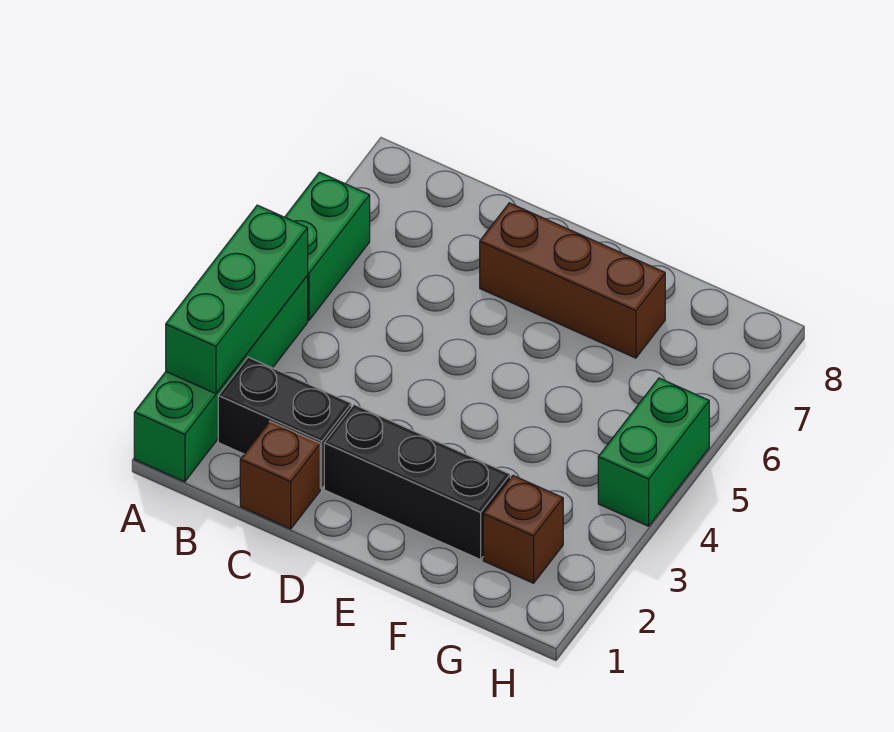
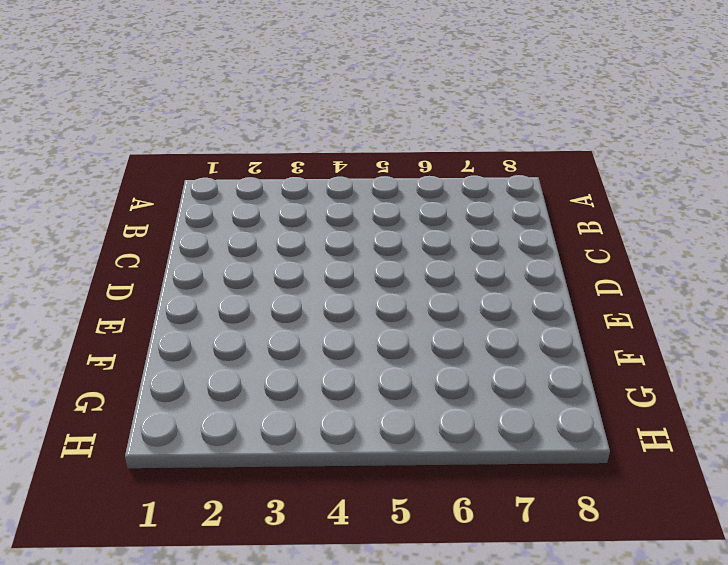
none -> green 1x4 brick [134,276,308,482]
none -> green 1x2 brick [285,172,370,320]

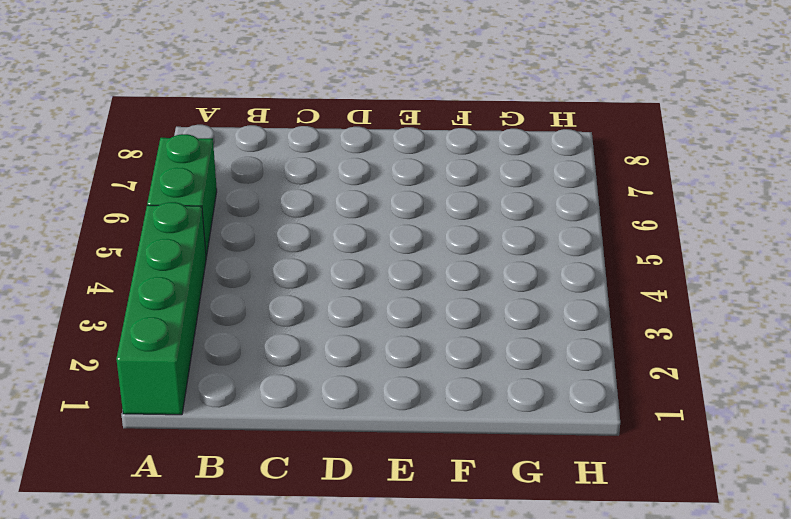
none -> black 1x2 brick [218,357,351,489]
none -> brown 1x1 brick [240,421,320,529]

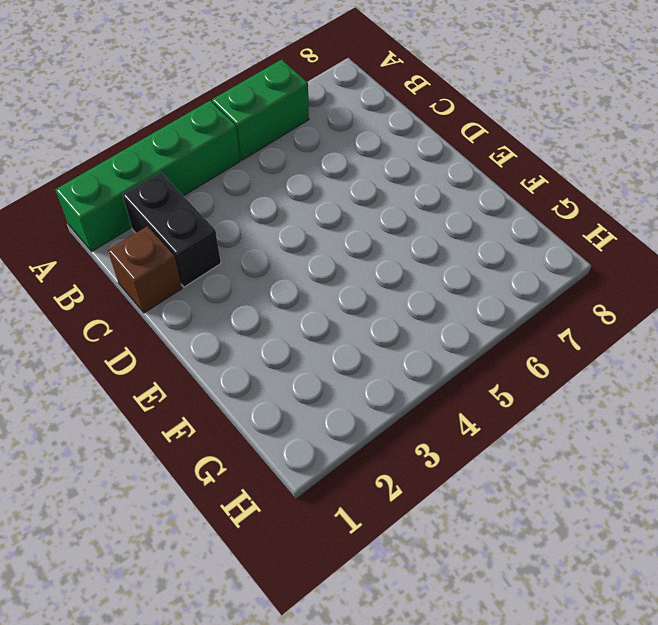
none -> black 1x3 brick [324,405,510,560]
none -> brown 1x3 brick [480,203,665,358]

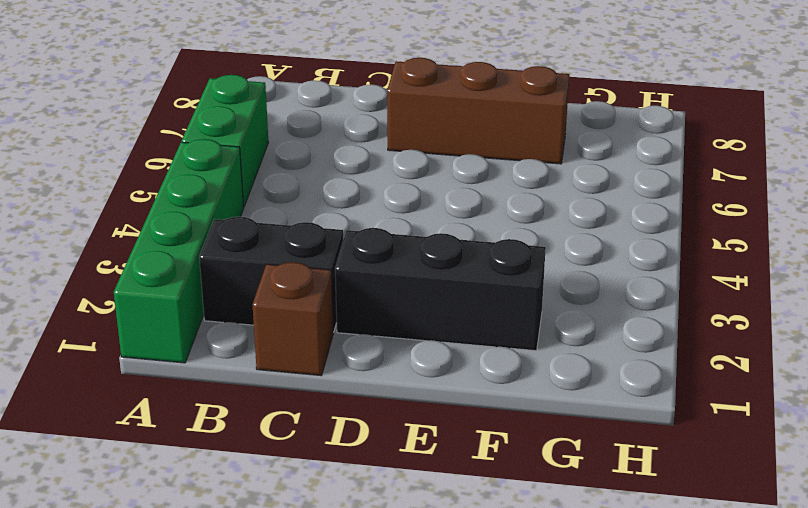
none -> brown 1x1 brick [483,476,563,583]
none -> green 1x2 brick [598,378,709,526]

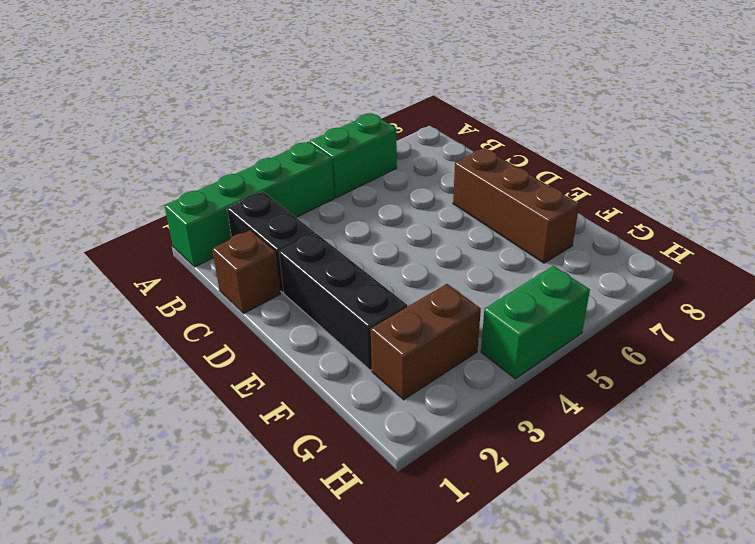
brown 1x2 brick [371,284,481,400] -> brown 1x1 brick [483,476,563,583]
none -> green 1x3 brick [166,205,308,394]

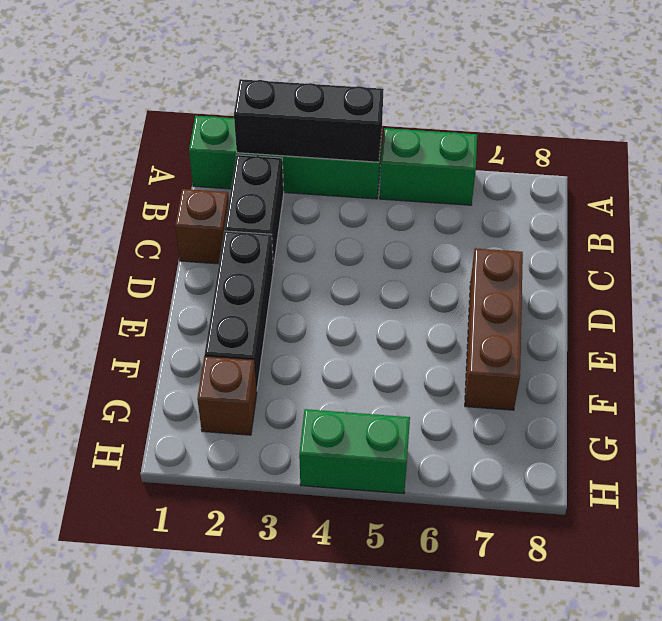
black 1x3 brick [234,79,384,162] -> green 1x3 brick [166,205,308,394]

